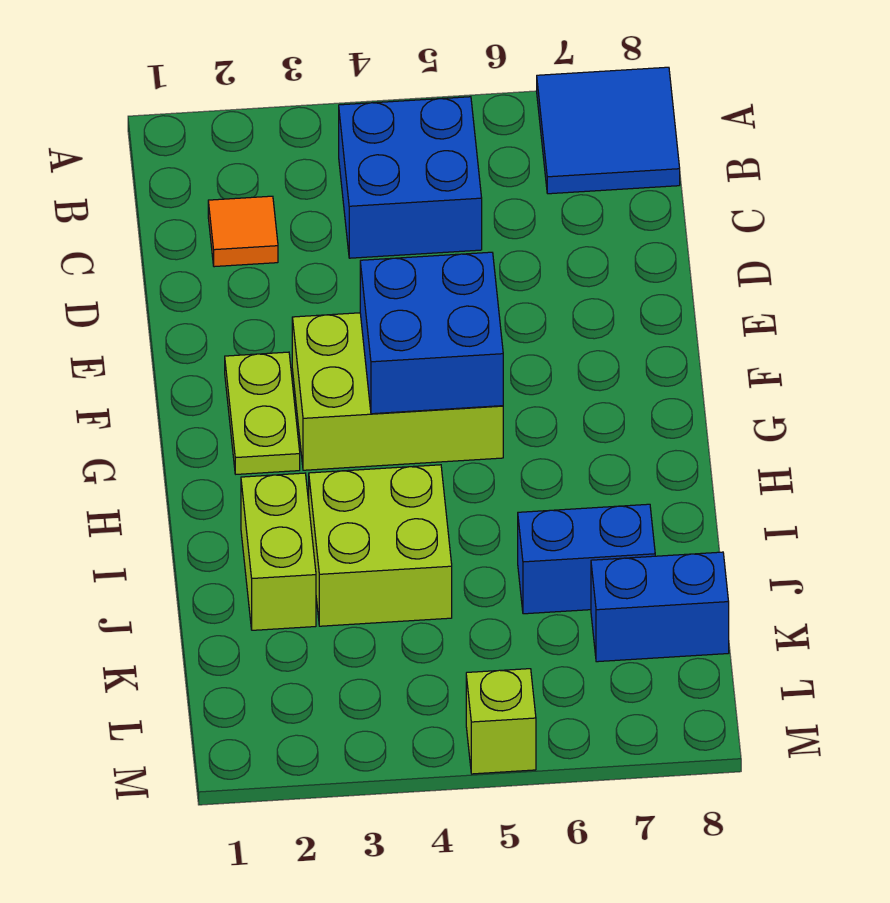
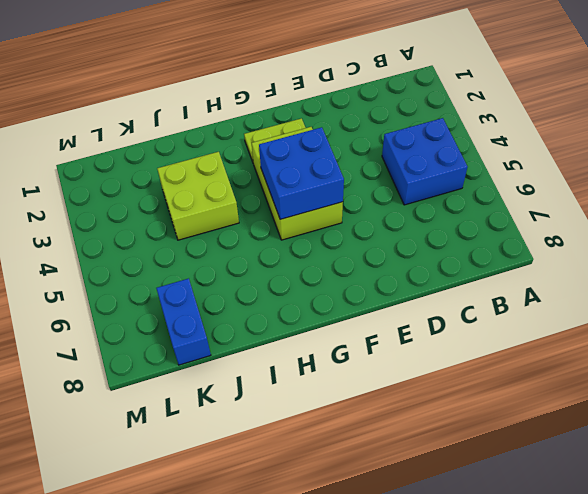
none -> blue 2x2 tile [537,67,680,194]
none -> orange 1x1 tile [208,196,278,267]

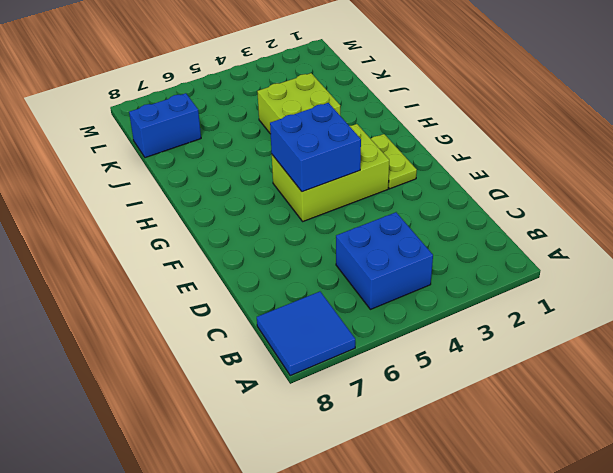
none -> orange 1x1 tile [208,196,278,267]
none -> lime 1x2 brick [241,473,316,630]

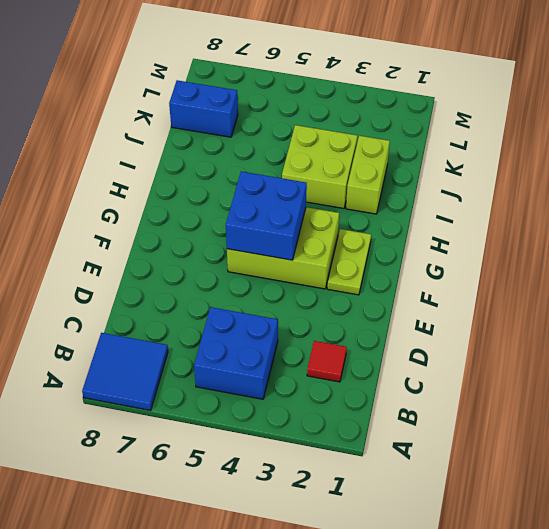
red 1x1 tile [307,341,347,382] -> orange 1x1 tile [208,196,278,267]
none -> blue 1x2 brick [518,504,655,614]
none -> lime 1x1 brick [466,669,536,774]

